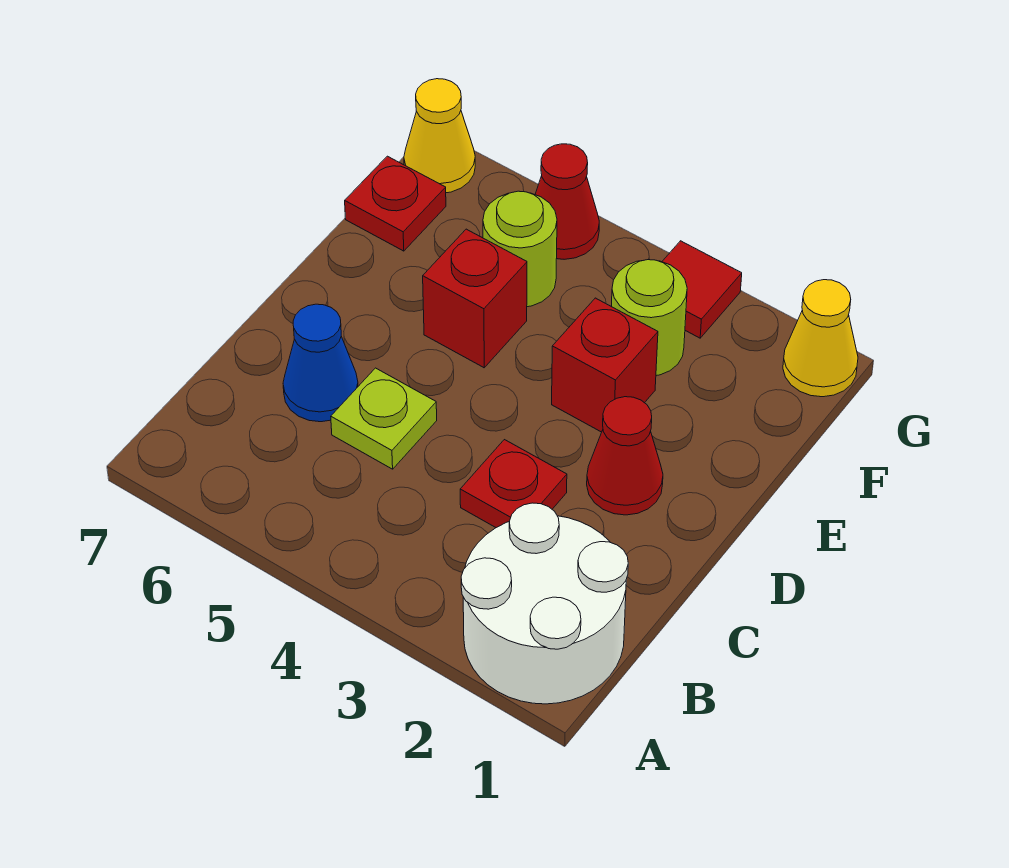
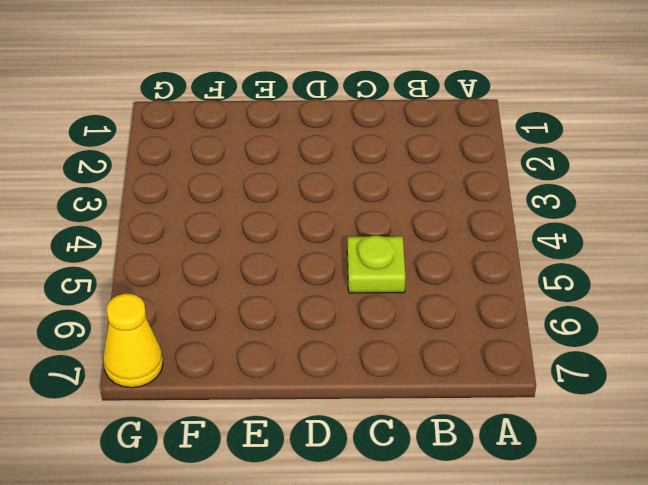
none -> white 2x2 round brick [461,503,628,704]
none -> red 1x1 plate [460,440,567,528]
none -> blue 1x1 cone [283,304,358,422]

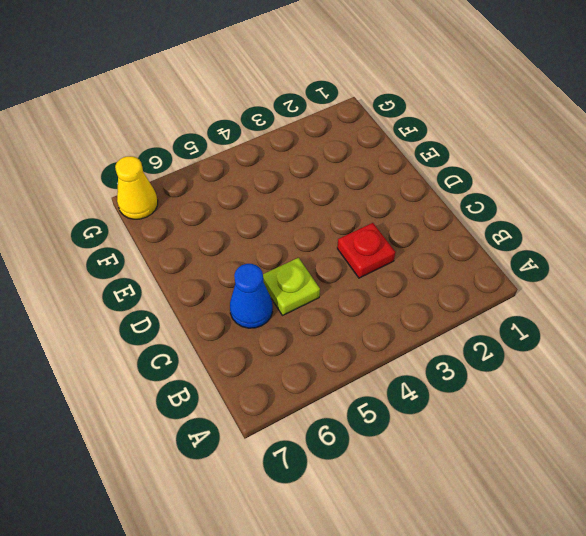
none -> white 2x2 round brick [461,503,628,704]
none -> red 1x1 cone [587,397,663,515]
none -> red 1x1 brick [552,298,658,432]

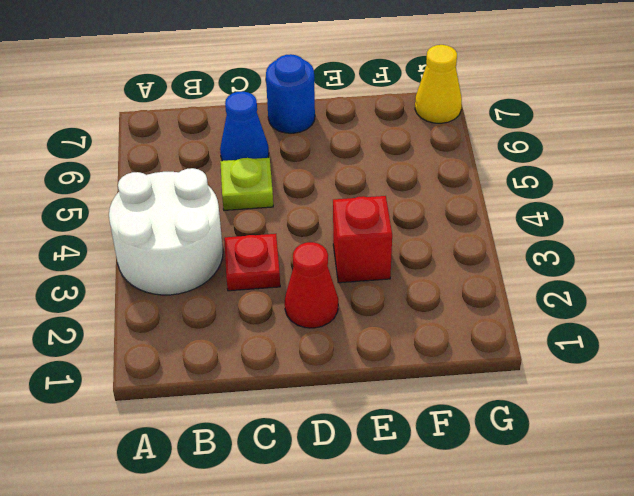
white 2x2 round brick [109,168,223,295] -> white 2x2 round brick moved to [461,503,628,704]
blue 1x1 round brick [266,54,315,133] -> none
none -> red 1x1 brick [423,229,527,368]
none -> lime 1x1 round brick [612,260,687,376]
none -> lime 1x1 round brick [483,191,557,307]

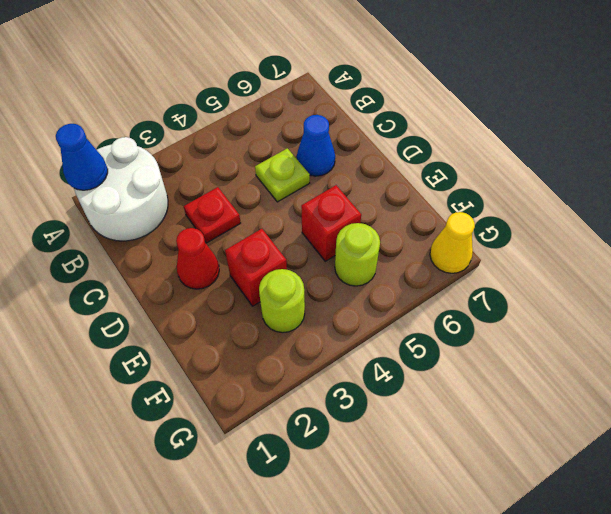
blue 1x1 cone [56,124,108,190] -> none
none -> red 1x1 plate [345,156,446,251]
none -> yellow 1x1 cone [783,280,858,397]
none -> red 1x1 tile [662,241,742,338]

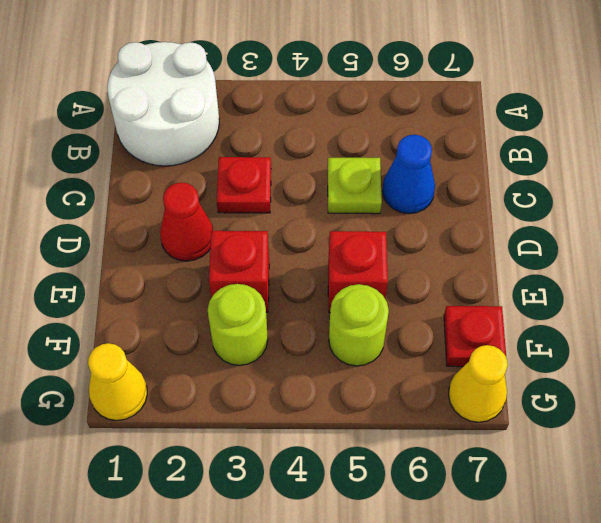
none -> red 1x1 tile [662,241,742,338]
none -> red 1x1 cone [535,144,599,259]

